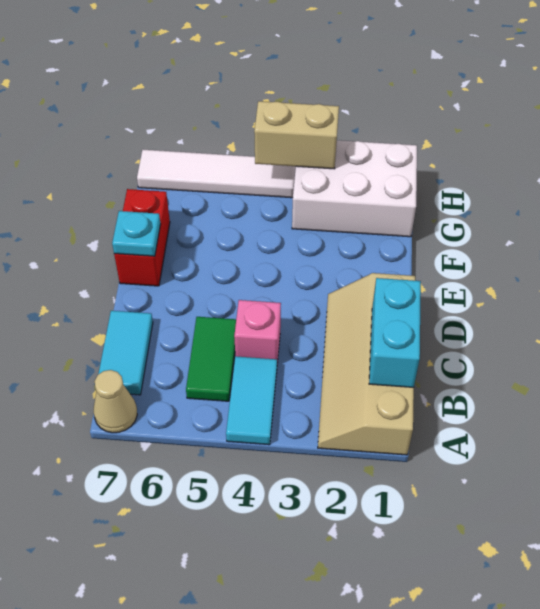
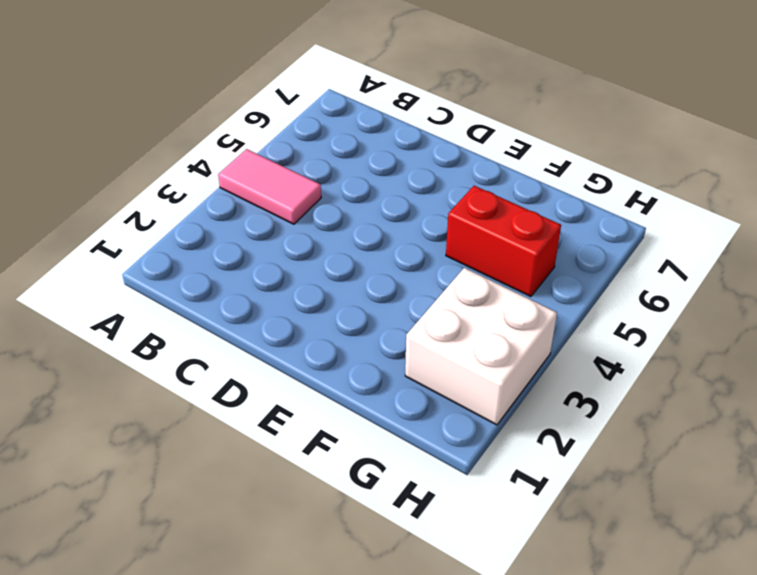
pink 1x2 tile [218,149,321,224] -> cyan 1x2 tile [226,356,277,445]
red 1x2 brick [446,186,561,297] -> red 1x2 brick moved to [114,189,170,286]
white 2x2 brick [405,268,557,425] -> white 2x3 brick [292,140,417,237]
none -> tan 2x4 slope [318,273,415,455]
none -> tan 1x1 cone [94,370,137,433]
none -> green 1x2 tile [186,317,236,401]

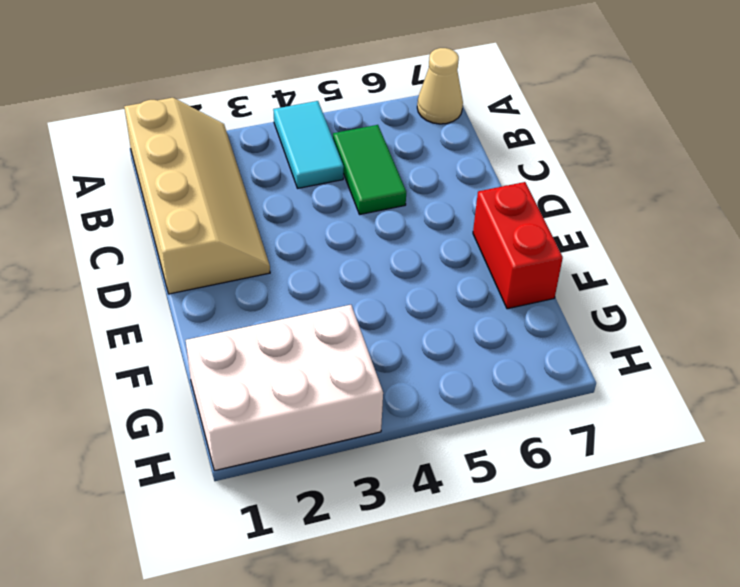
none -> cyan 1x2 tile [98,311,153,395]
none -> pink 1x1 brick [234,300,281,363]
none -> white 1x4 tile [137,150,296,198]

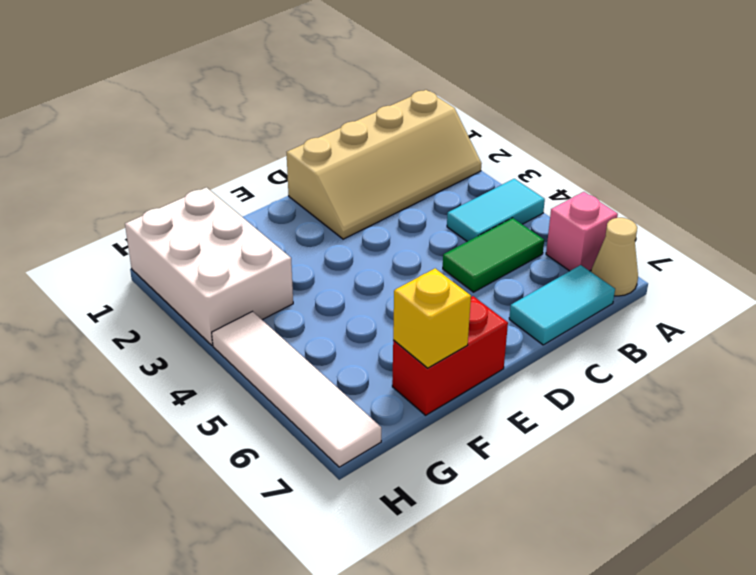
pink 1x1 brick [546,192,618,271] -> pink 1x1 brick moved to [234,300,281,363]
yellow 1x1 brick [393,268,471,368] -> none
none -> cyan 1x2 brick [369,278,421,387]
none -> cyan 1x1 plate [112,211,161,256]
none -> tan 1x2 brick [254,101,339,169]

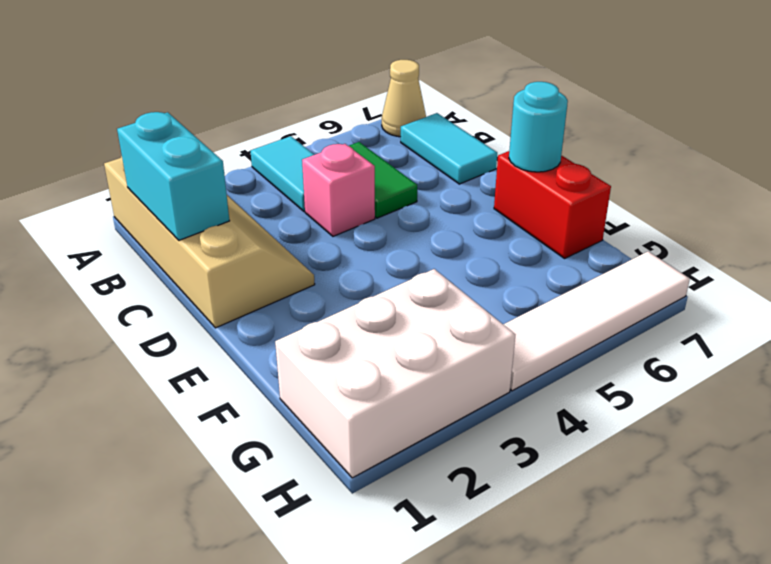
cyan 1x1 round brick [509,82,568,172] -> cyan 1x1 plate [112,211,161,256]
none -> tan 1x2 brick [254,101,339,169]

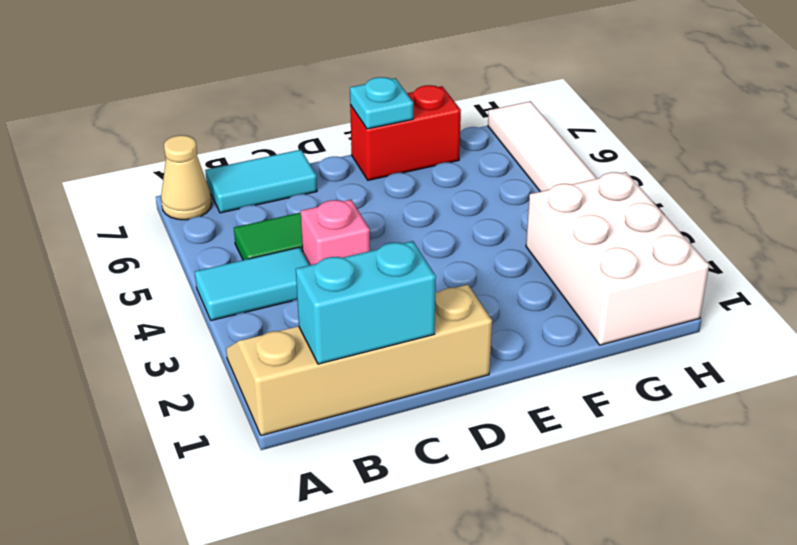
none -> tan 1x2 brick [254,101,339,169]

